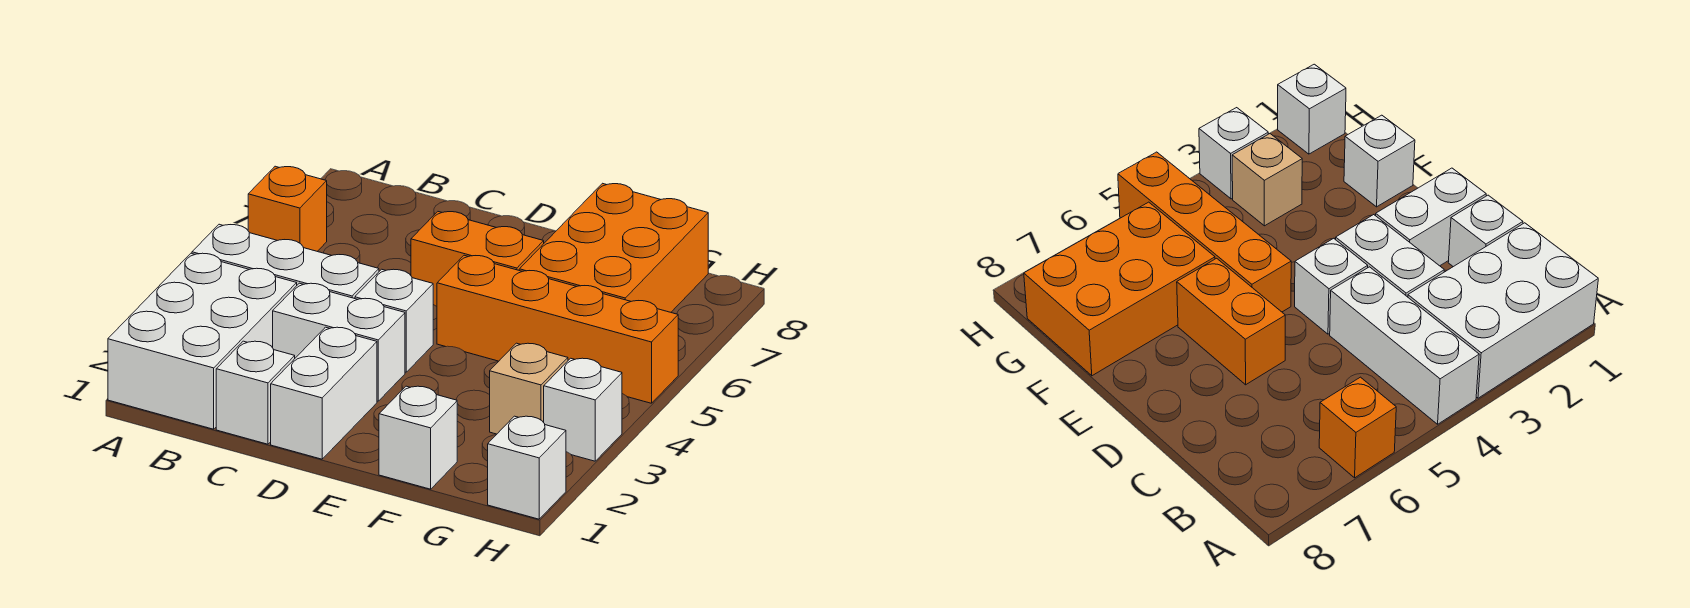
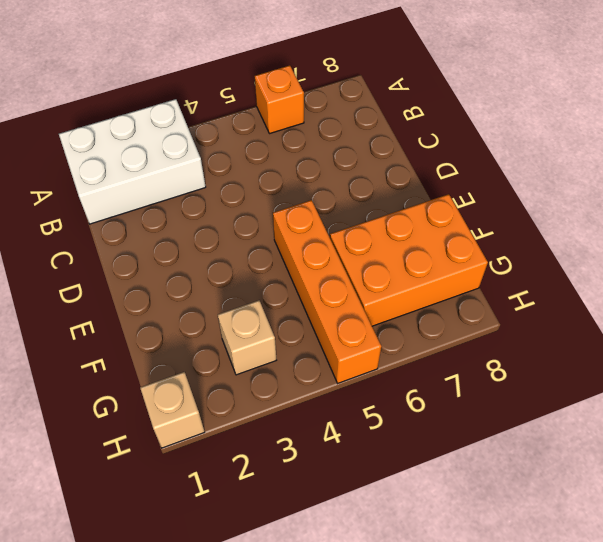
tan 1x1 brick [140,372,205,448] -> white 1x1 brick [488,416,566,519]
none -> white 1x3 brick [192,224,379,299]
none -> white 1x1 brick [216,341,295,444]
none -> white 1x2 brick [273,283,405,401]

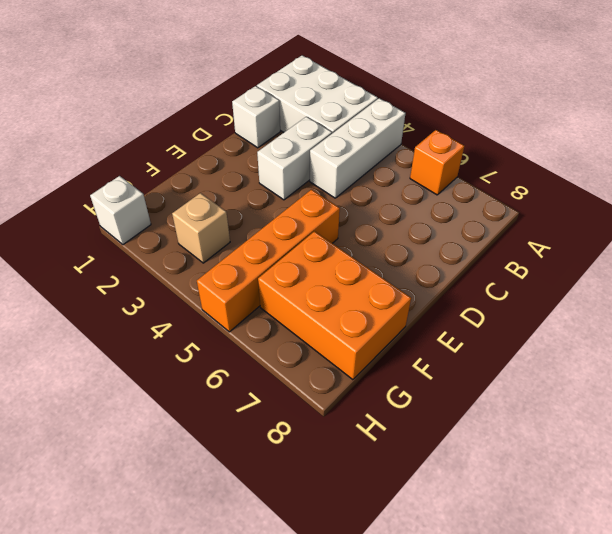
none -> white 1x2 brick [271,327,377,459]
none -> white 1x1 brick [355,269,433,372]
none -> orange 1x2 brick [411,212,544,306]

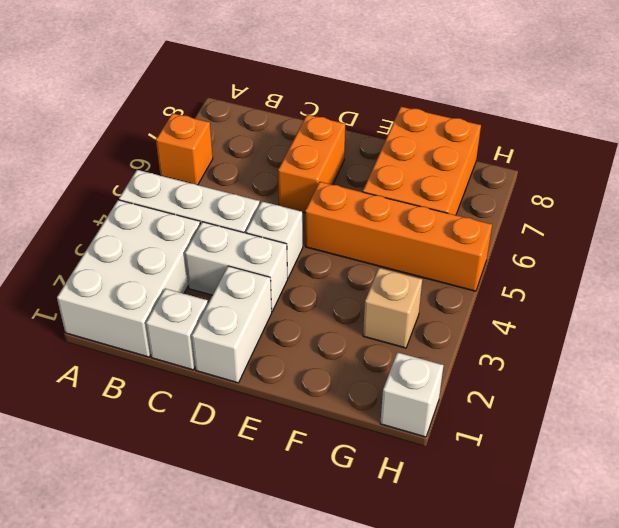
orange 1x2 brick [278,115,345,213] -> orange 1x2 brick turned to [411,212,544,306]
none -> white 1x1 brick [379,386,457,489]
none -> white 1x1 brick [544,358,622,461]

